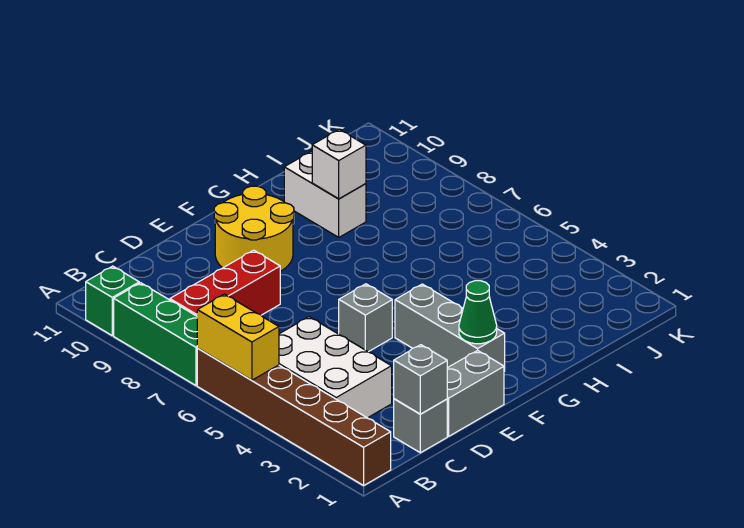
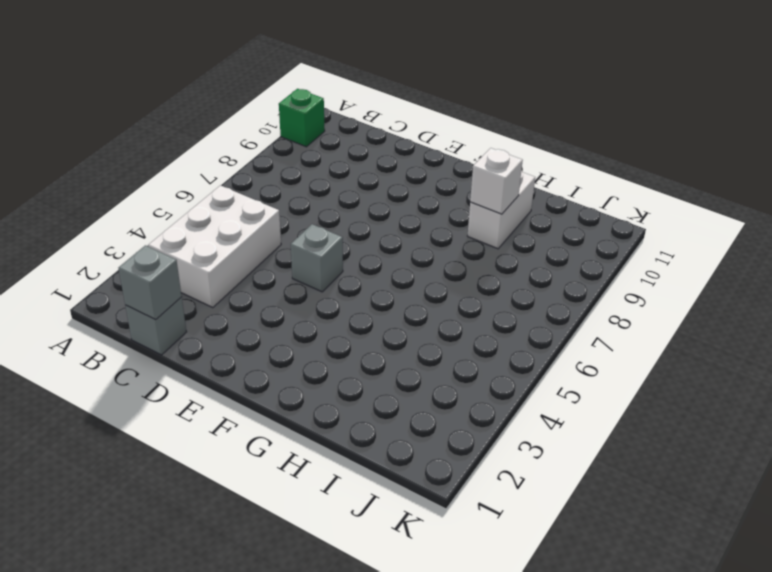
none -> brown 1x6 brick [197,349,391,485]
none -> green 1x3 brick [114,283,198,386]
none -> red 1x3 brick [170,250,280,316]

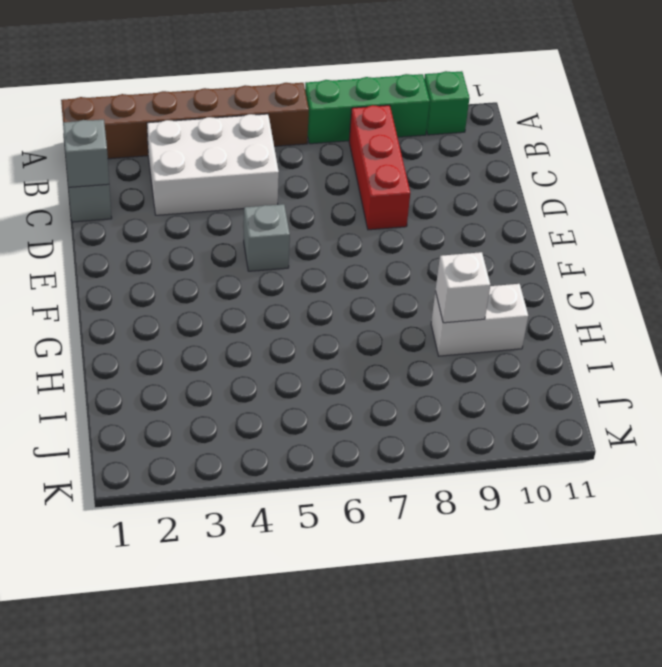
none -> grey 1x2 brick [447,350,504,436]
none -> yellow 2x2 round brick [214,186,294,271]
none -> grey 1x3 brick [395,284,505,371]

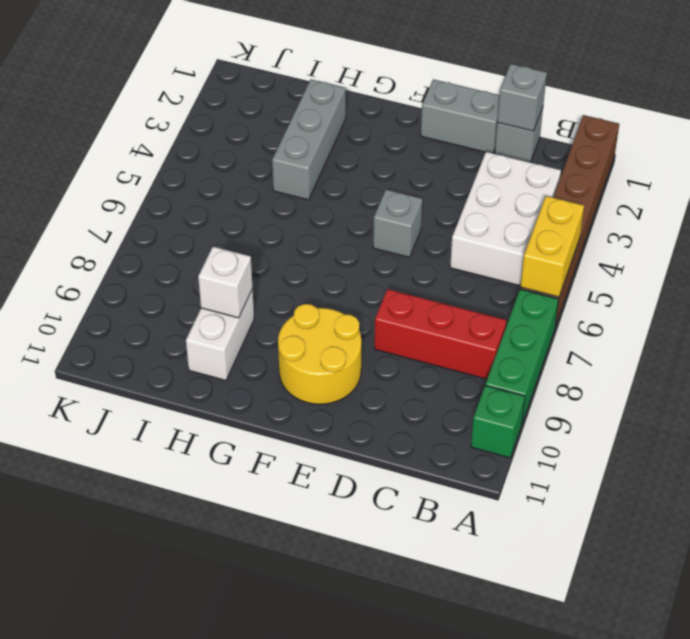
grey 1x3 brick [272,79,346,200] -> grey 1x3 brick moved to [395,284,505,371]
none -> green 1x1 cone [459,281,497,344]

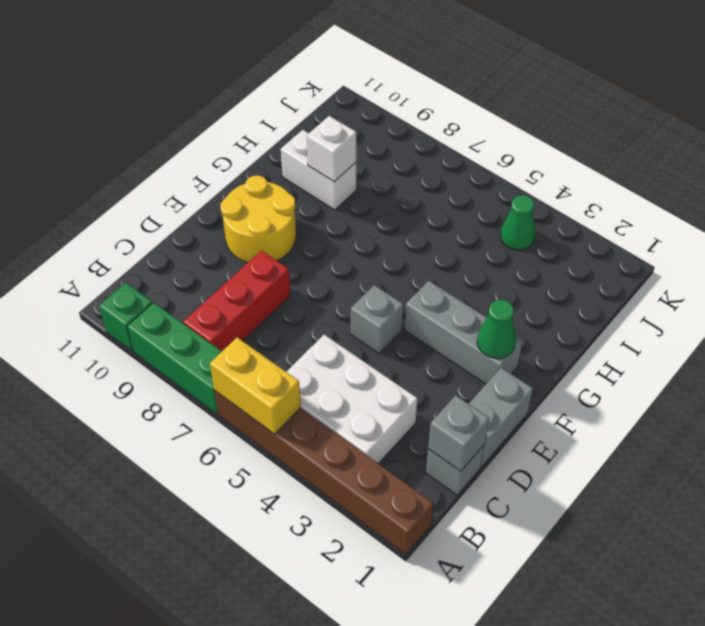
green 1x1 cone [500,195,536,250] -> none

